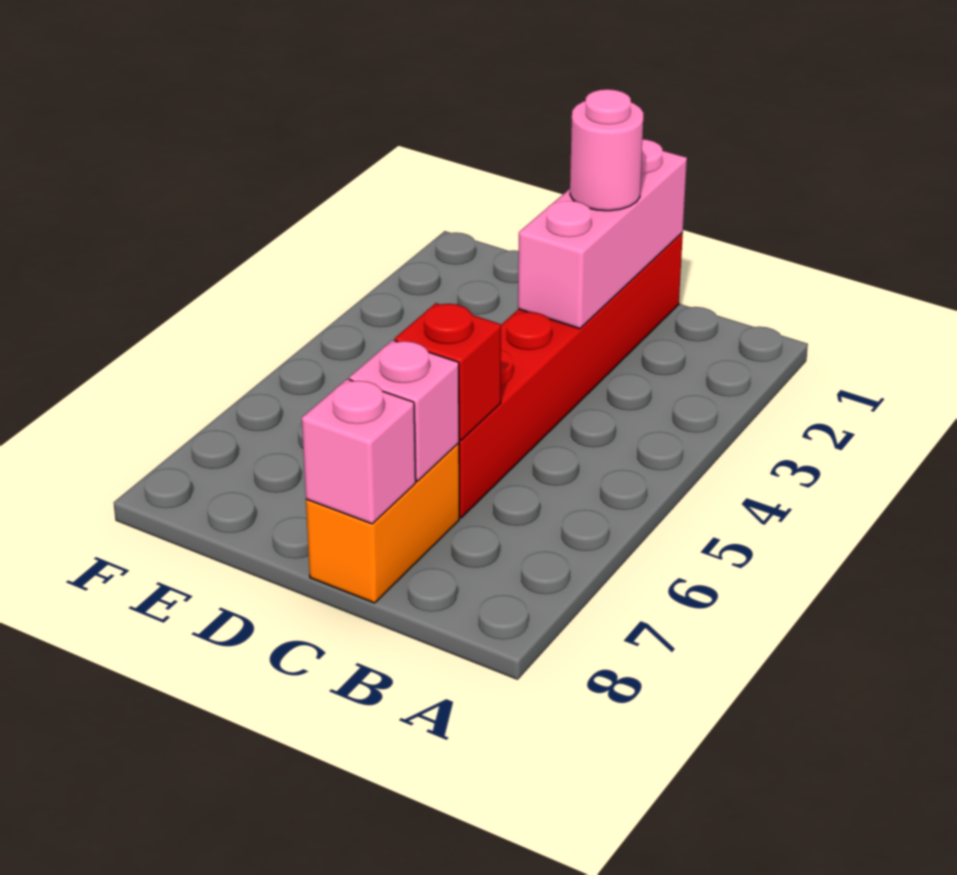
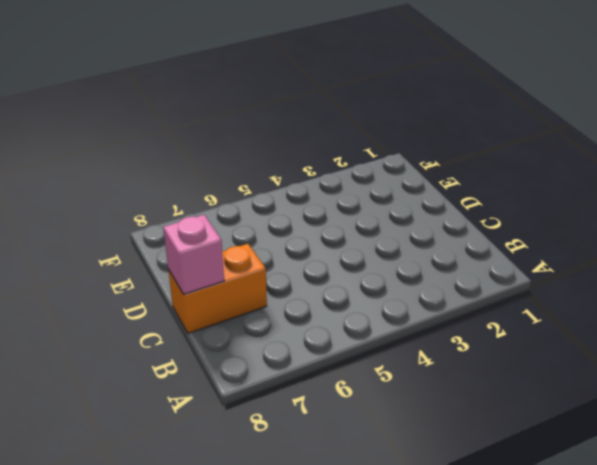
none -> red 1x6 brick [459,233,683,518]
none -> pink 1x3 brick [518,139,687,329]

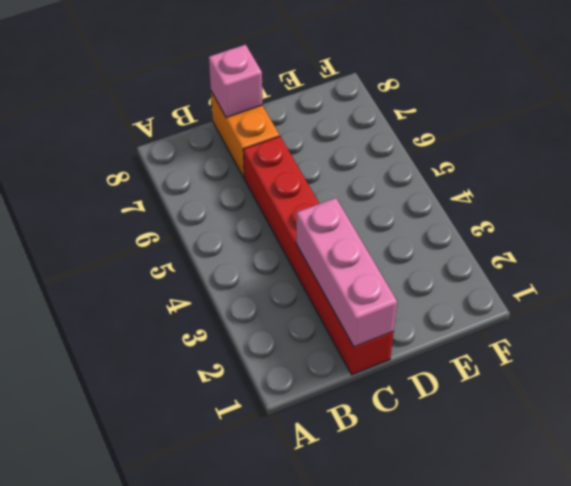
none -> red 1x1 brick [395,303,501,440]
none -> pink 1x1 brick [349,340,459,481]

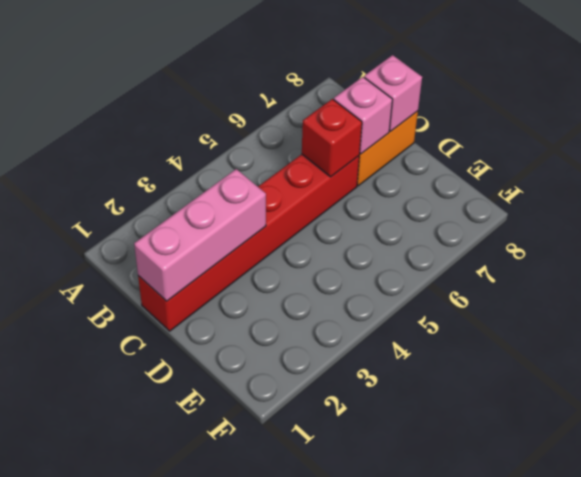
none -> pink 1x1 round brick [570,89,644,211]

